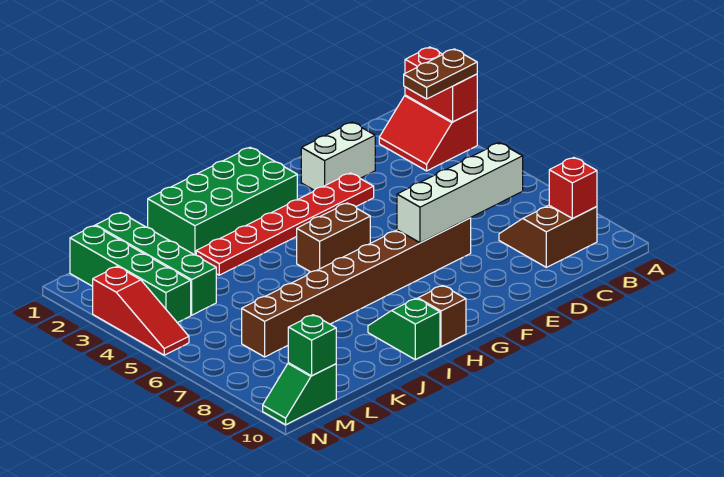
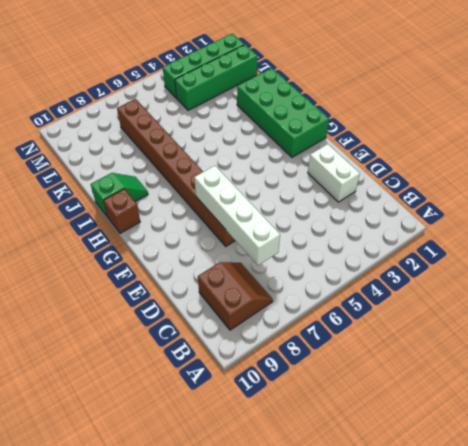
none -> red 2x2 slope [379,95,477,171]
none -> red 1x6 plate [196,173,374,275]
none -> brown 1x2 brick [297,203,370,272]

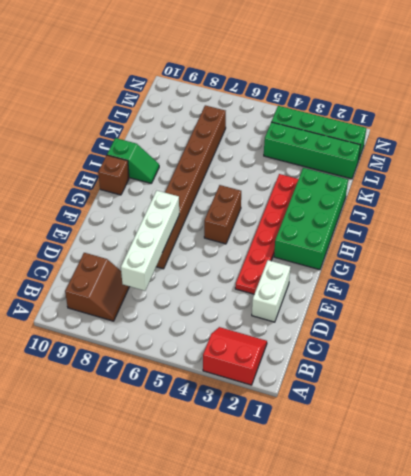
none -> green 1x2 slope [263,363,336,425]
none -> red 1x3 slope [93,266,189,355]
none -> red 1x2 brick [405,47,477,122]

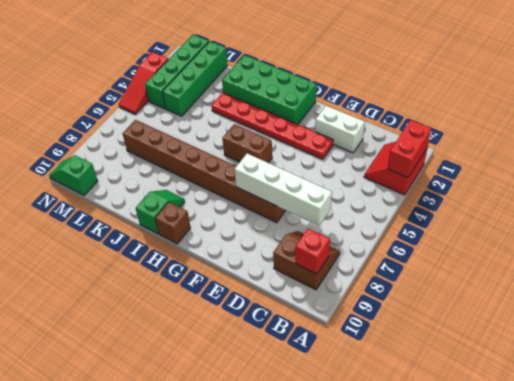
none -> green 1x1 brick [288,315,336,376]
none -> brown 1x2 plate [404,49,477,99]

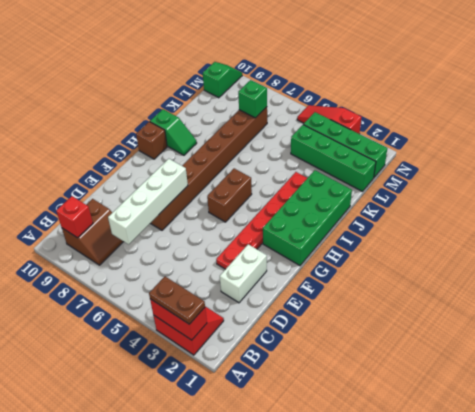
brown 1x2 plate [149,277,205,324] -> brown 1x2 plate turned to [404,49,477,99]
green 1x1 brick [238,80,267,118] -> green 1x1 brick moved to [288,315,336,376]

